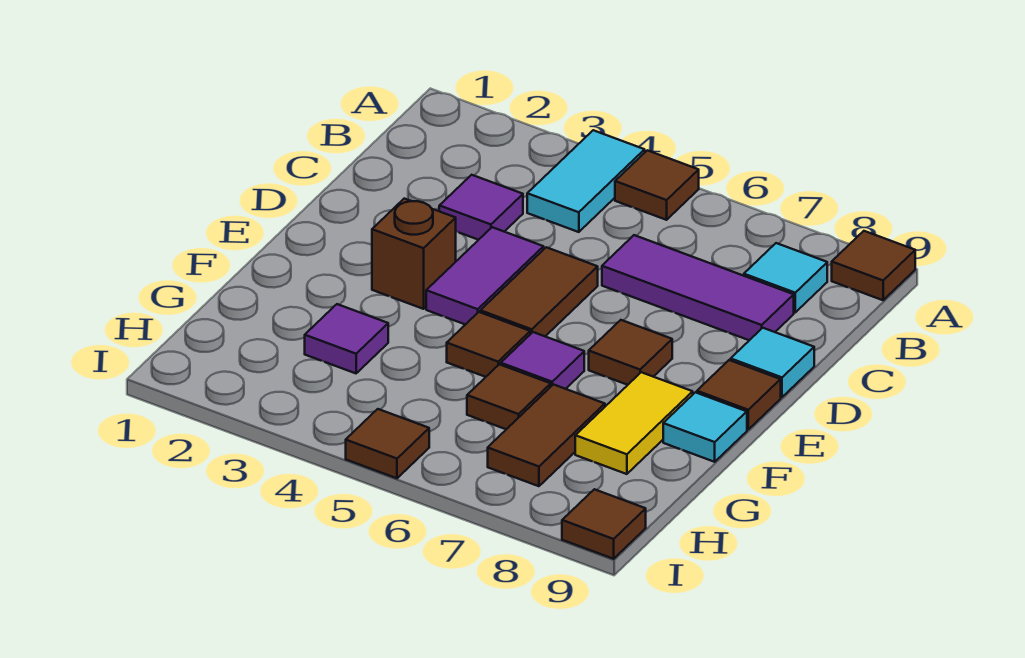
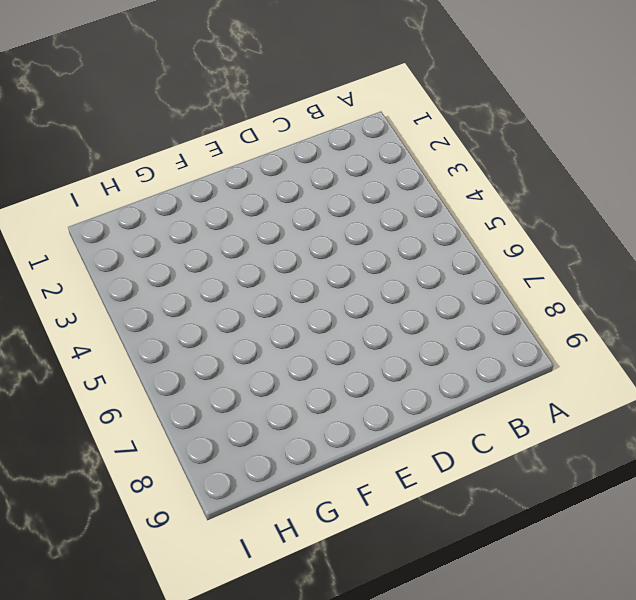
none -> cyan 1x2 tile [527,130,645,232]
none -> brown 1x1 tile [615,150,699,220]
none -> brown 1x1 tile [832,231,915,300]

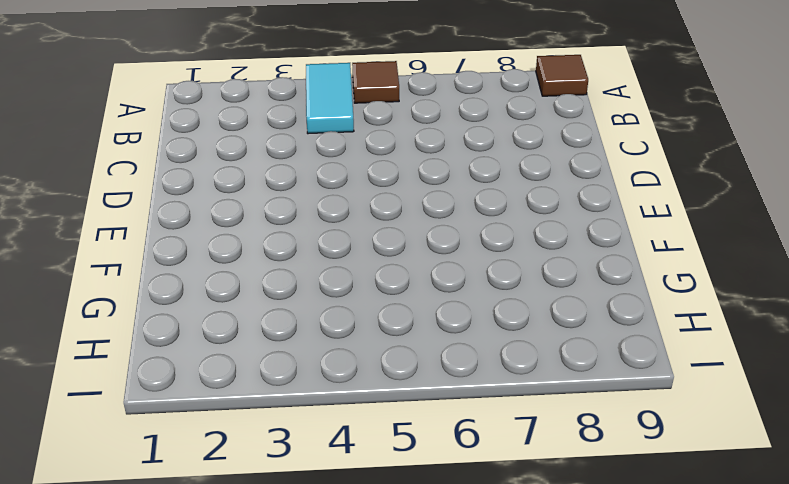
none -> cyan 1x1 tile [744,243,827,312]
none -> purple 1x1 tile [439,175,523,240]
none -> purple 1x3 tile [602,235,794,340]

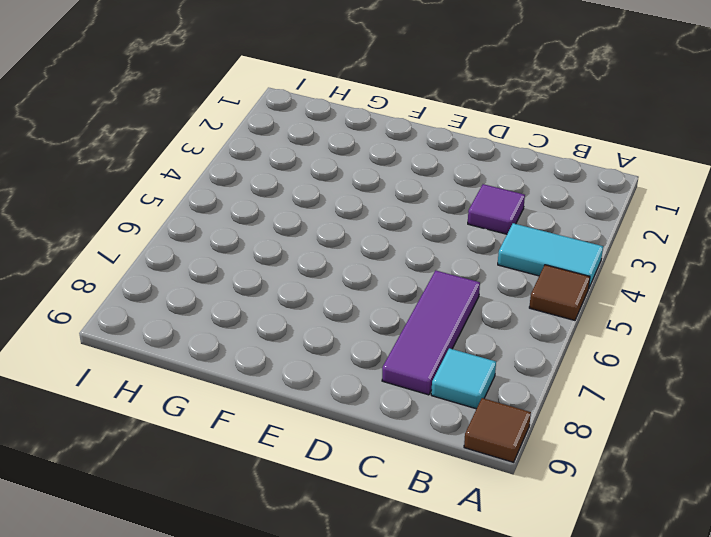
none -> purple 1x2 tile [426,227,544,325]
none -> brown 1x2 tile [480,247,598,336]
none -> cyan 1x1 tile [731,328,814,397]

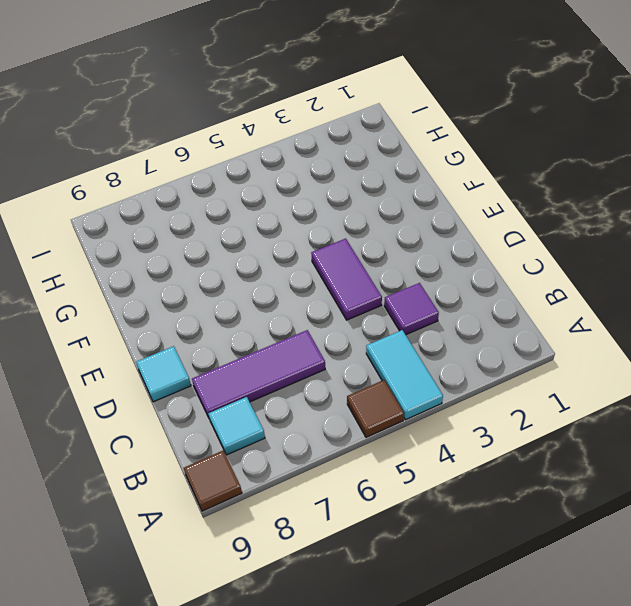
none -> brown 1x2 tile [480,247,598,336]
none -> brown 1x1 brick [372,199,456,309]
none -> brown 1x1 tile [589,320,672,385]

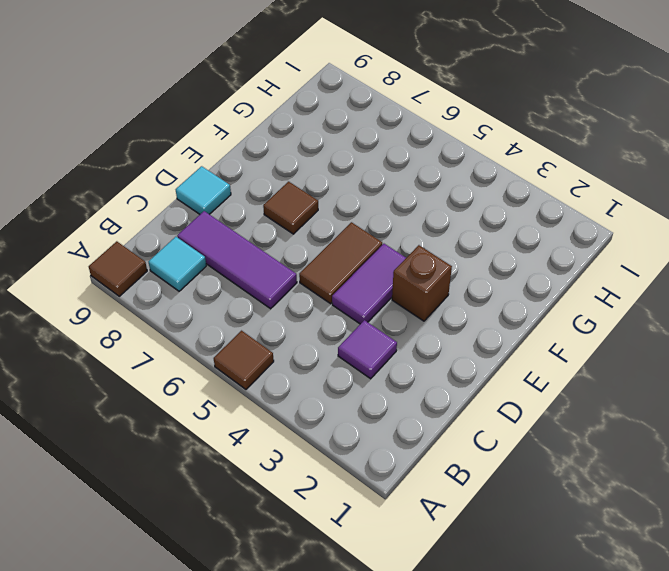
none -> cyan 1x2 tile [527,130,645,232]
none -> brown 1x1 tile [697,360,781,429]
none -> brown 1x1 tile [447,312,530,377]

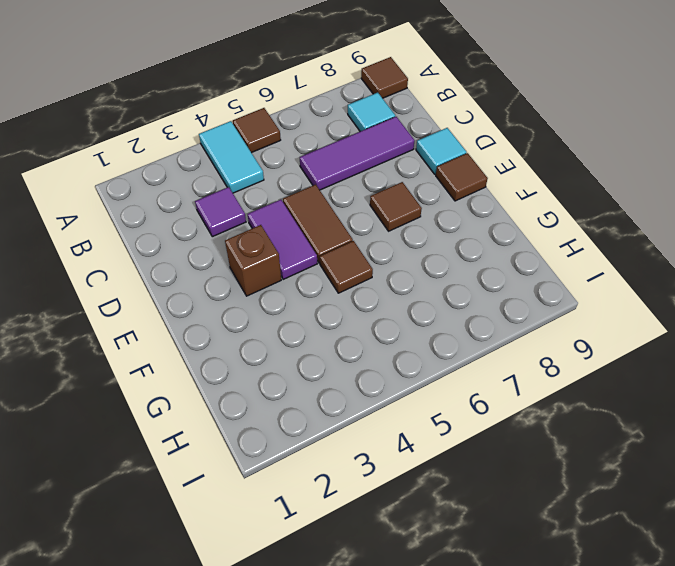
none -> purple 1x1 tile [501,332,584,389]
none -> yellow 1x2 tile [575,372,693,474]
none -> cyan 1x1 tile [663,392,747,462]

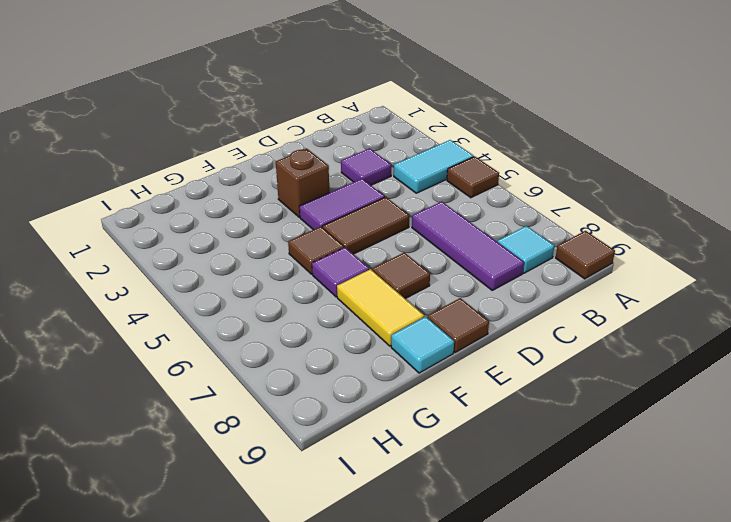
yellow 1x2 tile [337,269,424,346] -> yellow 1x2 tile turned to [575,372,693,474]
none -> cyan 1x1 tile [731,328,814,397]
none -> purple 1x1 tile [305,304,388,373]
none -> brown 1x1 tile [467,364,551,429]

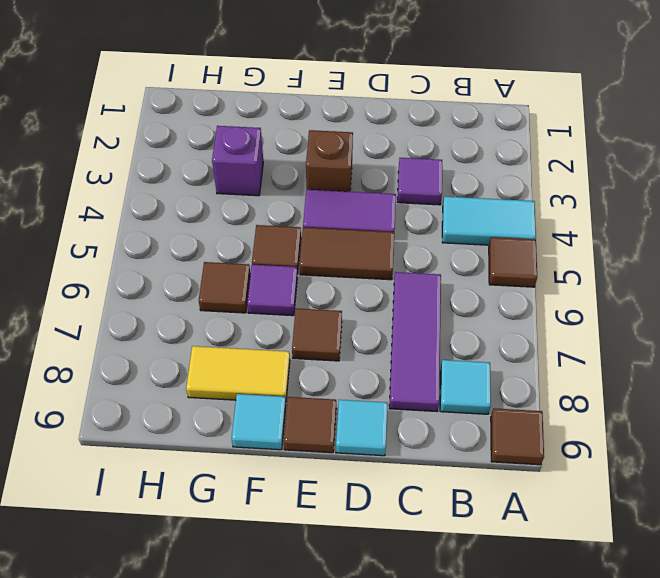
purple 1x1 brick [212,126,263,196] -> purple 1x1 tile [305,304,388,373]
none -> brown 1x2 tile [488,385,605,486]
none -> brown 1x1 tile [346,409,429,478]
none -> brown 1x1 tile [562,489,646,559]

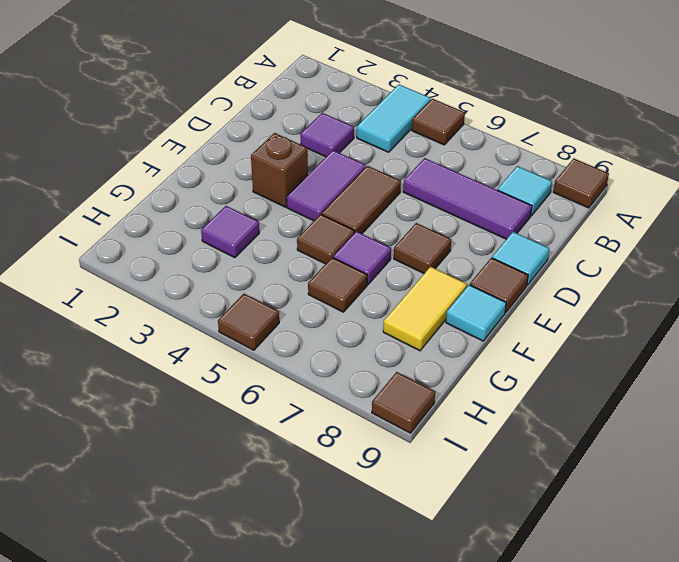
none -> brown 1x2 tile [488,385,605,486]

